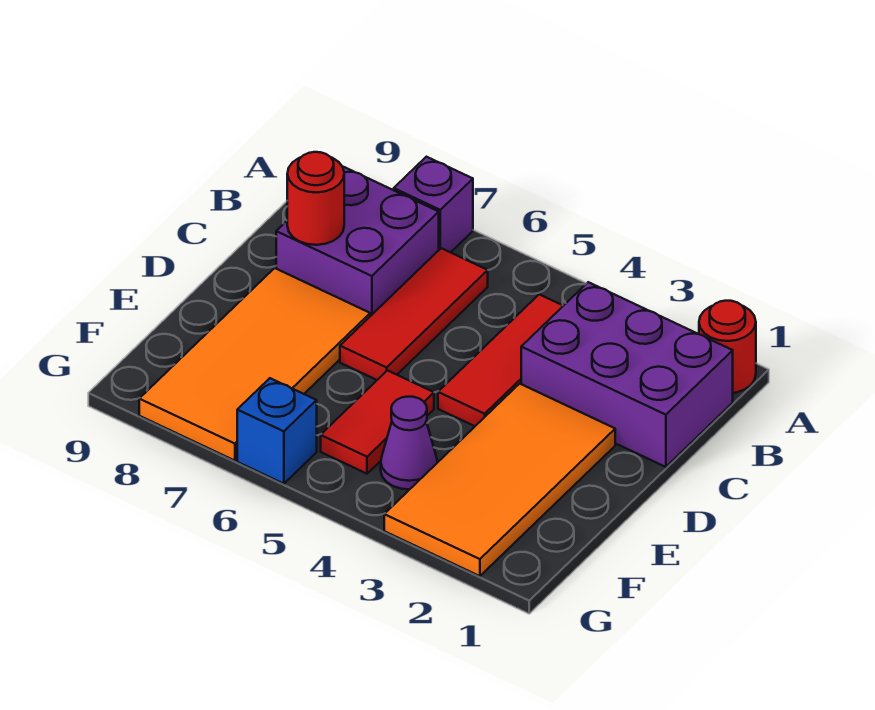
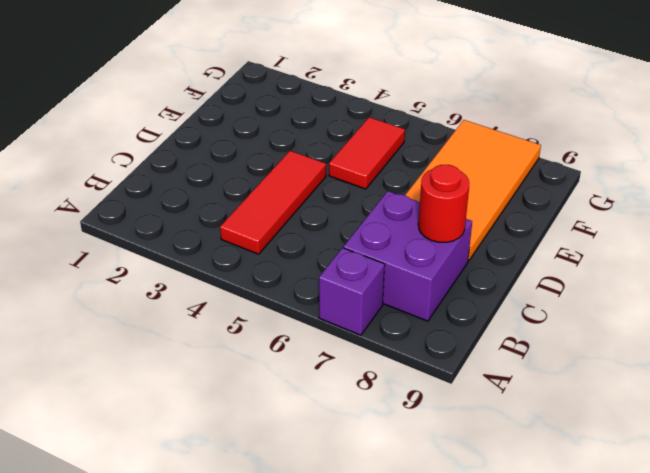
none -> red 1x1 round brick [699,301,756,393]
none -> purple 2x3 brick [521,282,733,467]
none -> red 1x3 tile [340,248,488,380]

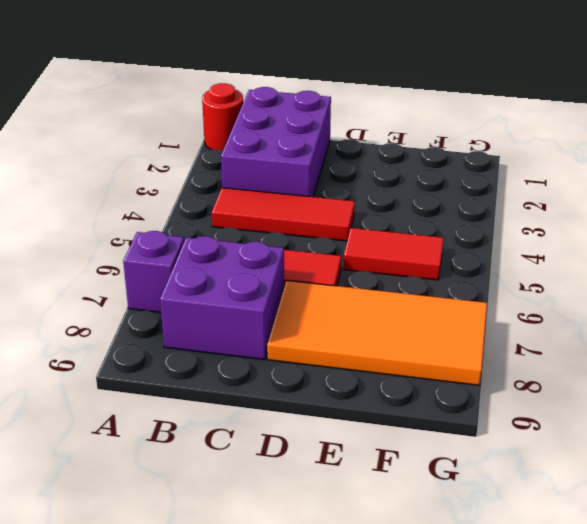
none -> orange 2x4 tile [384,384,615,576]
none -> purple 1x1 cone [381,397,438,490]
none -> blue 1x1 brick [237,378,317,484]

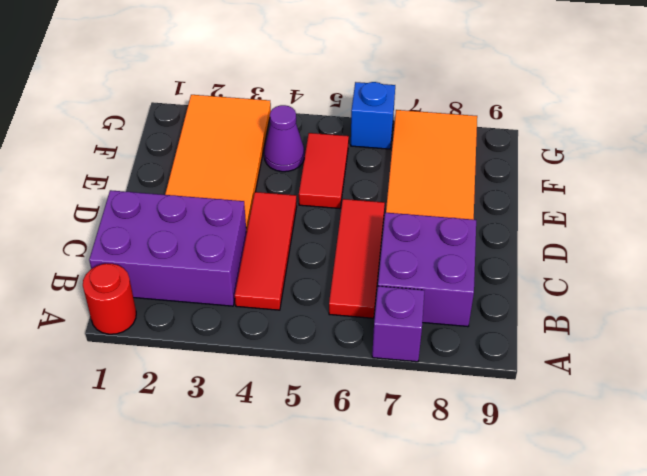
none -> red 1x1 round brick [287,152,344,245]

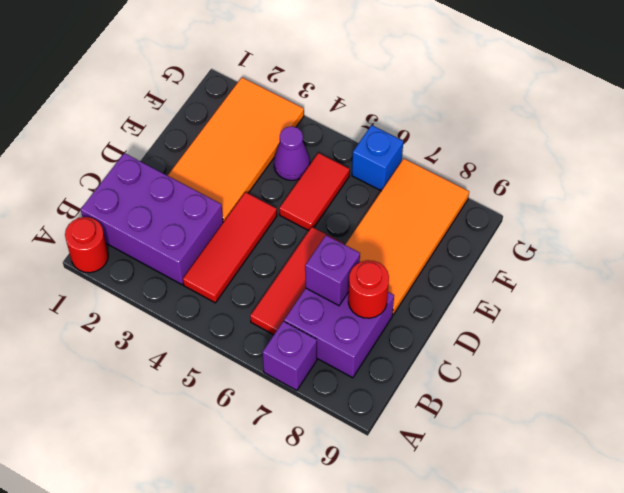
purple 1x1 brick [305,235,360,306] -> none

